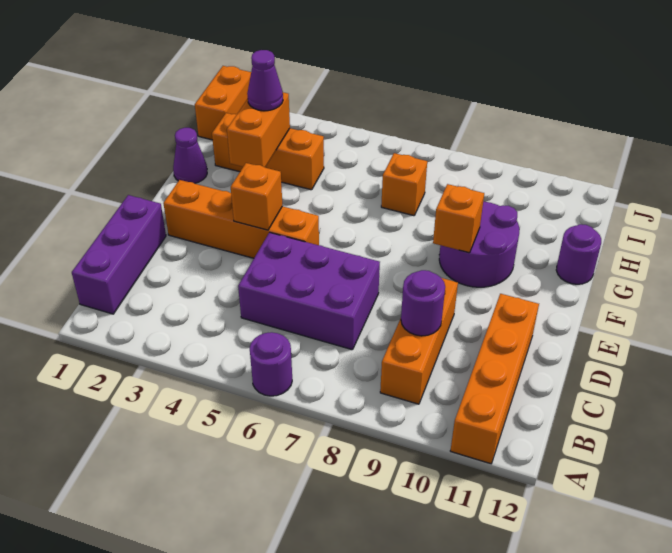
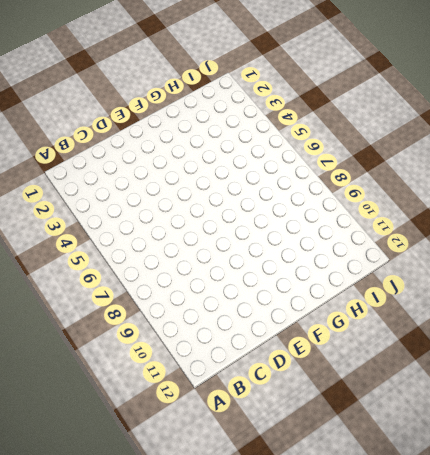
none -> purple 1x1 round brick [250,332,292,396]
none -> orange 1x4 brick [450,294,539,464]
none -> purple 1x3 brick [72,195,166,314]

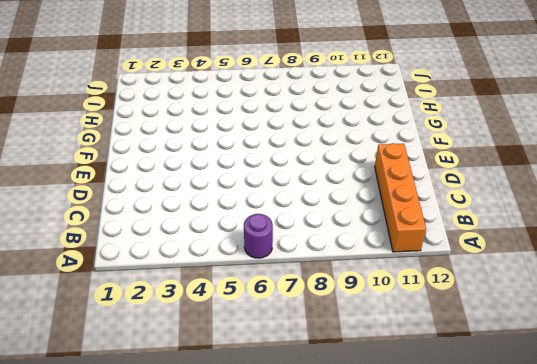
none -> purple 1x3 brick [72,195,166,314]
none -> orange 1x3 brick [380,278,458,404]
none -> purple 2x3 brick [238,232,380,350]

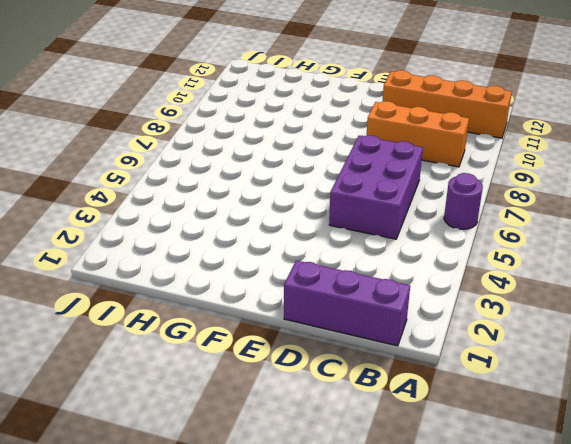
none -> orange 1x4 brick [163,180,319,258]
none -> purple 2x2 round brick [439,202,519,287]
none -> purple 1x1 cone [173,128,207,183]

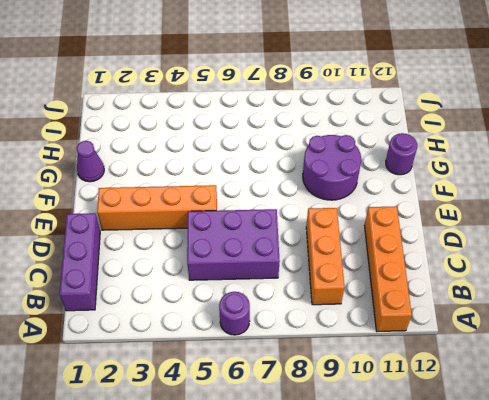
none -> orange 1x3 brick [212,113,324,190]
none -> orange 1x1 brick [381,153,427,216]
none -> orange 1x2 brick [195,66,251,140]

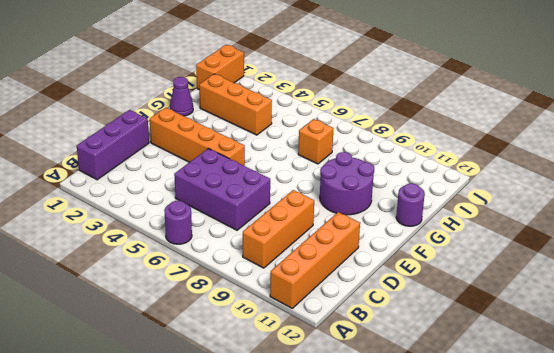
none -> purple 1x1 round brick [401,270,445,336]
none -> orange 1x1 brick [231,163,282,230]
none -> orange 1x1 brick [433,184,484,253]

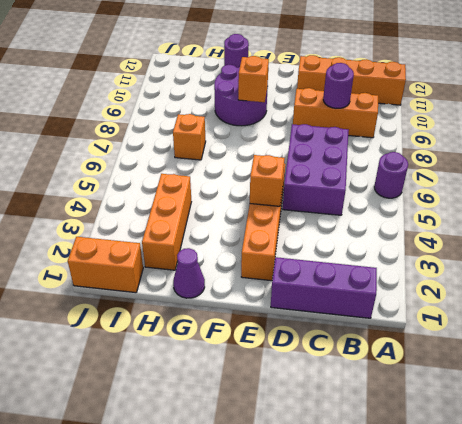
none -> orange 1x2 brick [227,92,290,167]
none -> purple 1x1 cone [247,50,283,111]

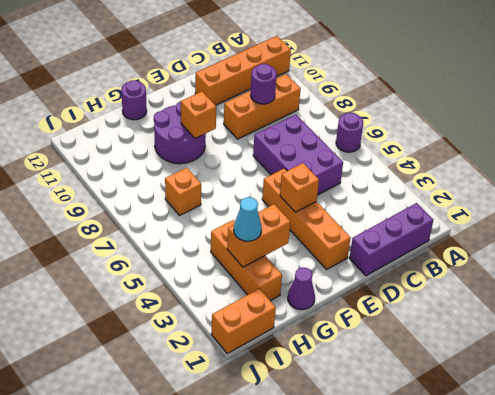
cyan 1x1 cone [234,197,262,241] -> purple 1x1 cone [247,50,283,111]

